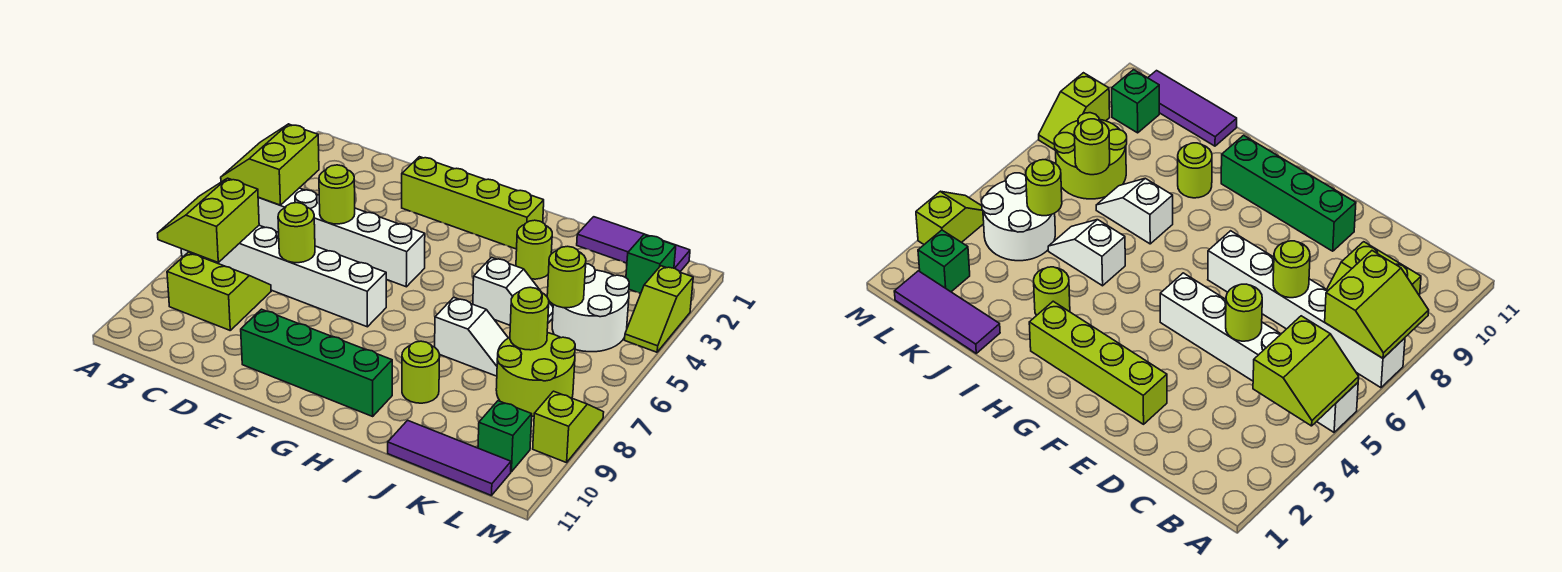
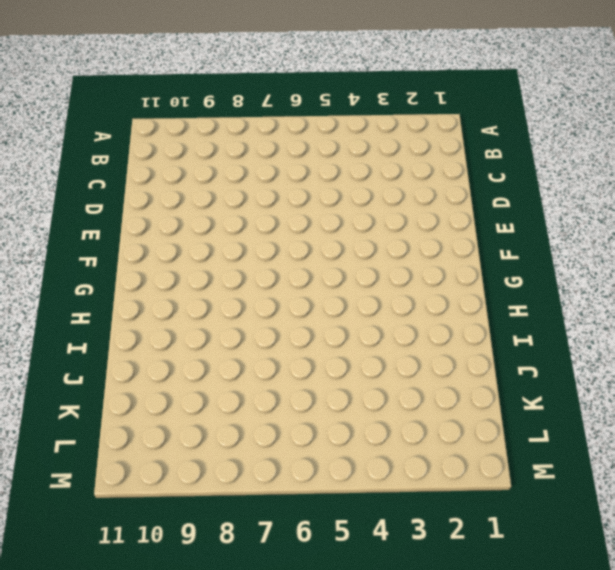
none -> white 1x6 brick [258,188,425,287]
none -> white 1x6 brick [181,225,386,327]
none -> lime 2x2 slope [167,252,271,330]

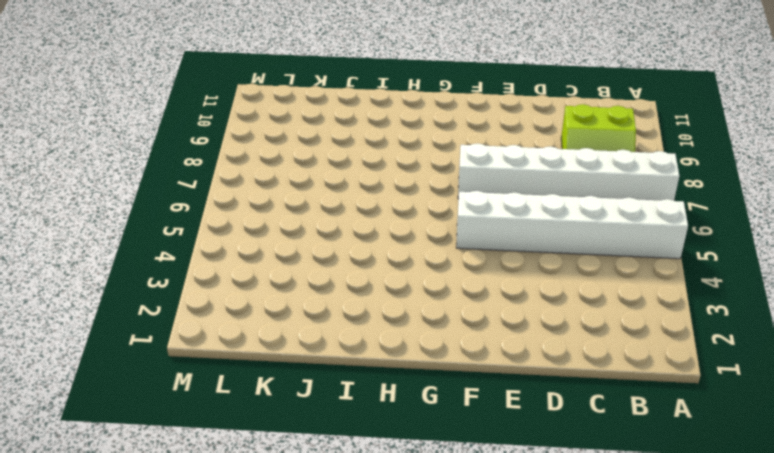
none -> lime 1x4 brick [402,157,544,249]
none -> green 1x4 brick [241,309,392,416]
none -> lime 1x1 round brick [516,220,552,279]

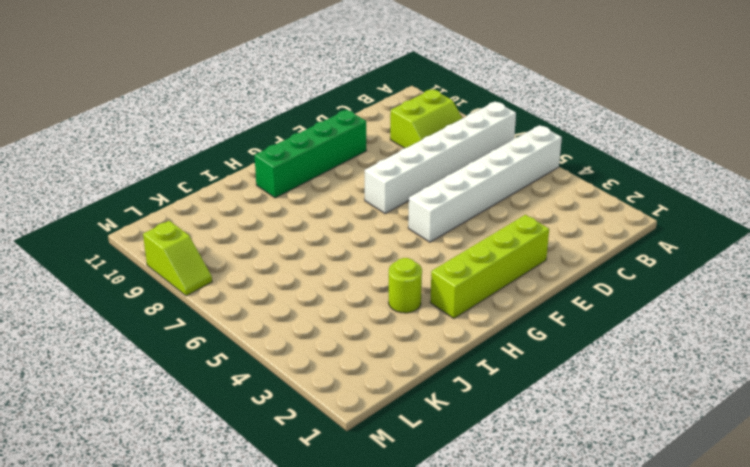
none -> white 1x2 slope [473,257,553,325]
none -> white 1x2 slope [435,297,508,376]
none -> lime 1x1 round brick [402,341,440,403]

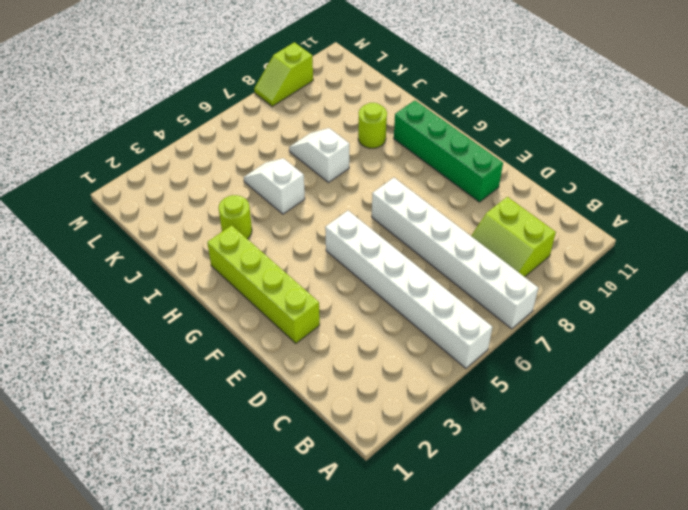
none -> purple 1x3 tile [577,217,690,272]
none -> purple 1x3 tile [388,420,511,496]
none -> white 2x2 round brick [552,264,629,352]

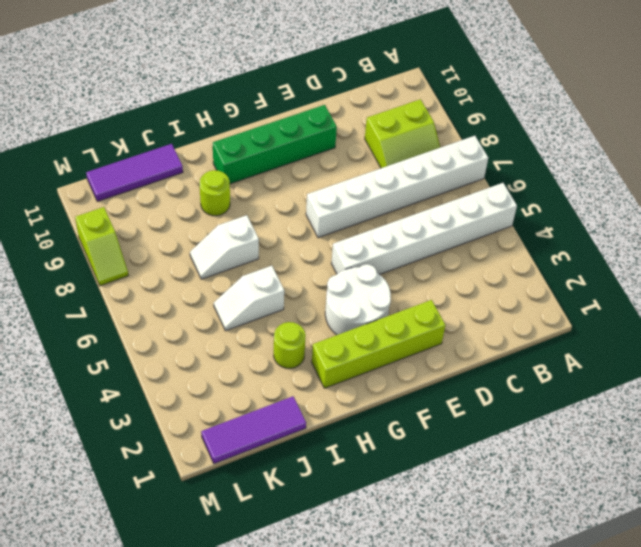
white 2x2 round brick [325,264,391,335] -> white 2x2 round brick moved to [552,264,629,352]
none -> lime 2x2 round brick [496,333,575,416]
none -> green 1x1 brick [626,235,676,293]
none -> green 1x1 brick [478,401,532,472]

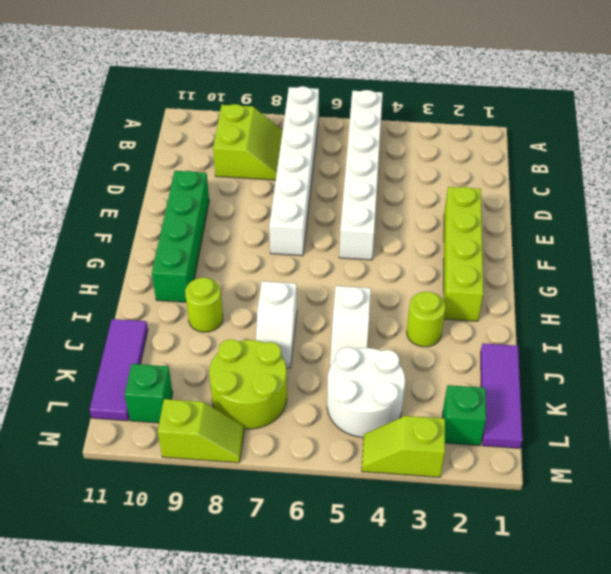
none -> lime 2x2 slope [221,124,319,205]
none -> lime 2x2 slope [158,178,259,262]
none -> lime 1x1 round brick [319,165,355,224]

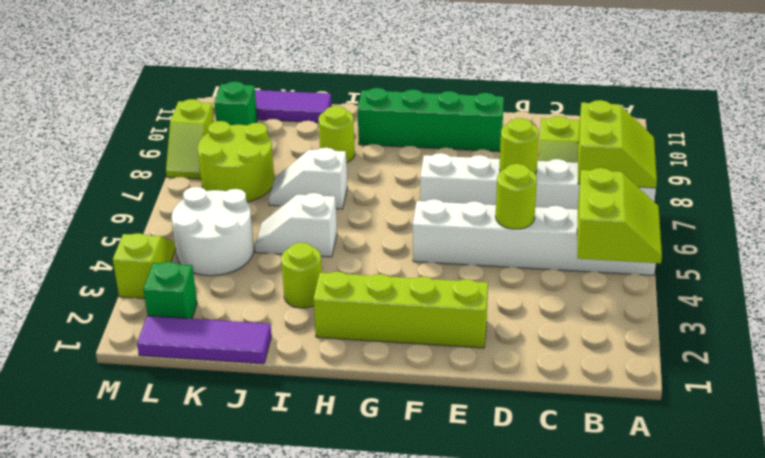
none -> lime 1x1 round brick [547,246,586,308]
none -> lime 1x1 round brick [510,287,549,350]

